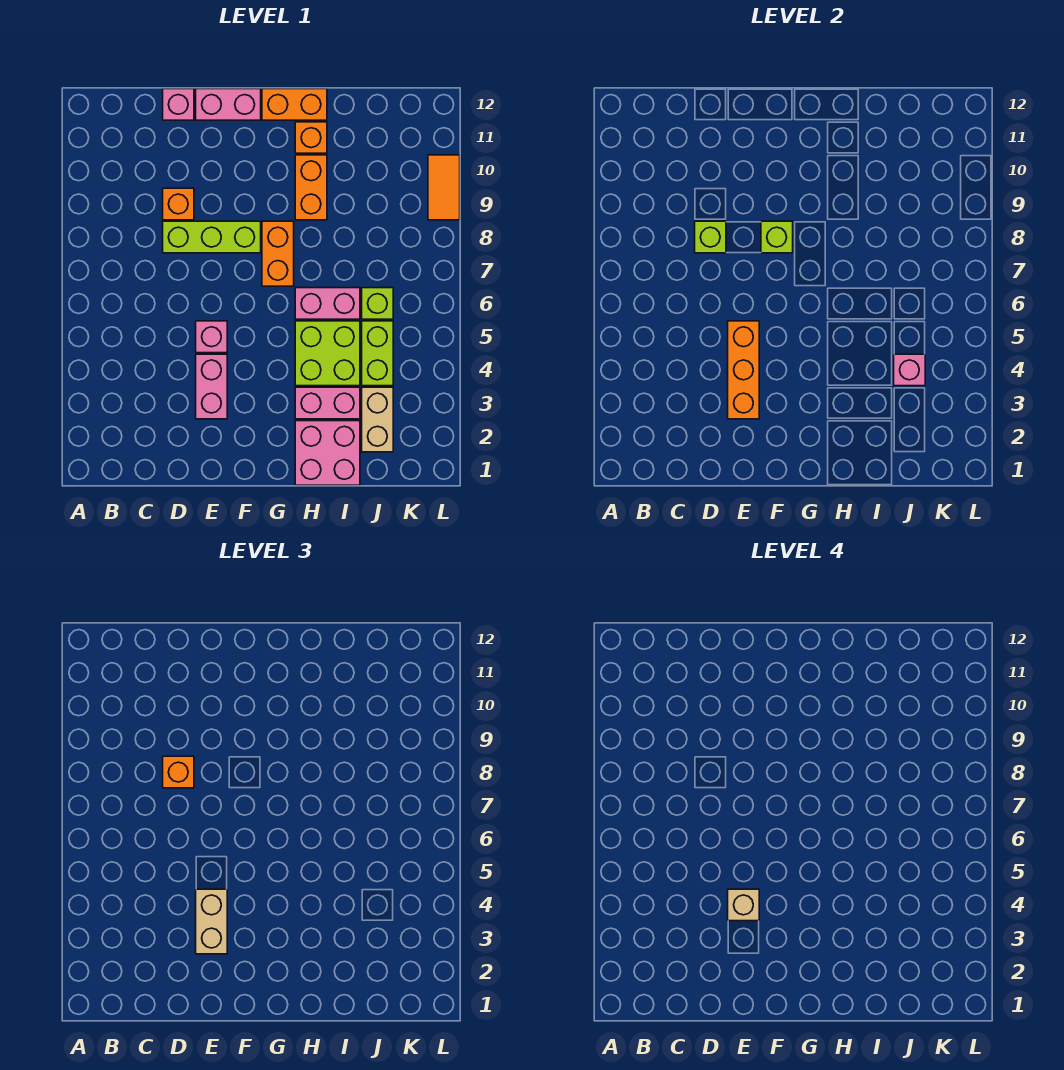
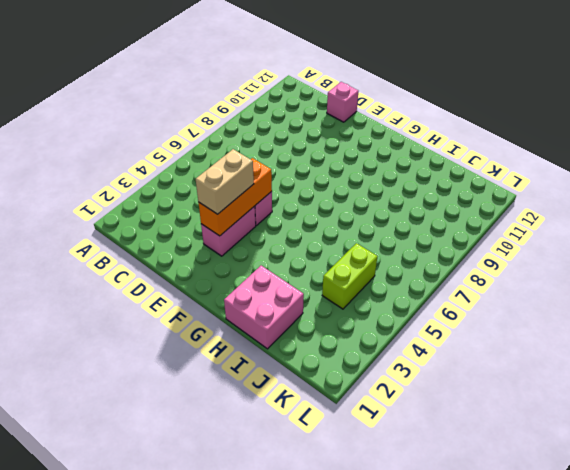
none -> lime 1x3 brick [163,221,261,253]
none -> orange 1x1 brick [163,188,194,220]
none -> pink 1x2 brick [196,89,261,120]

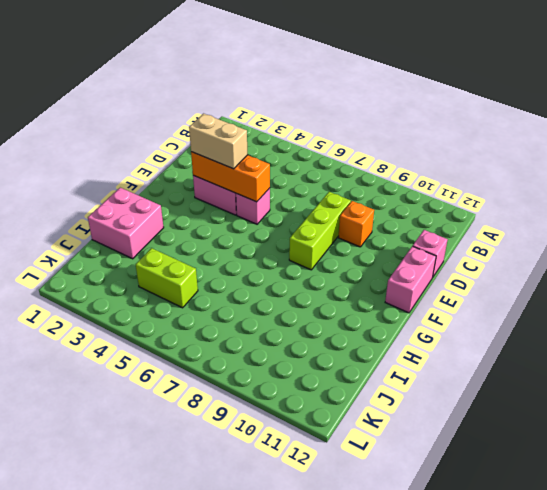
none -> orange 1x2 brick [262,221,294,286]
none -> orange 1x2 brick [262,89,327,120]
none -> pink 1x2 brick [295,387,360,419]

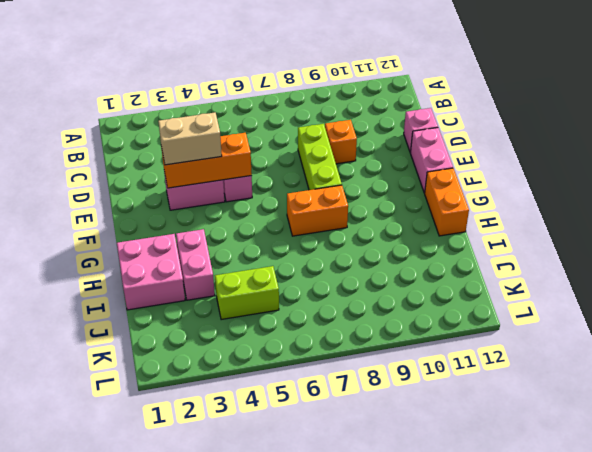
none -> lime 2x2 brick [295,321,360,386]
none -> pink 1x2 brick [295,288,360,319]
none -> orange 1x2 brick [295,155,327,220]

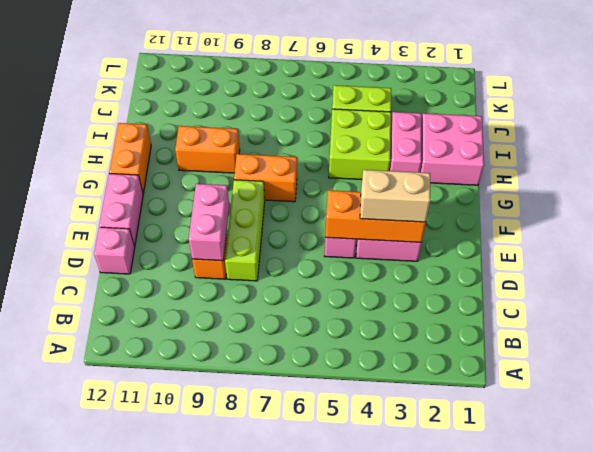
pink 1x2 brick [189,184,229,261] -> pink 1x2 brick moved to [295,288,360,319]
none -> orange 1x1 brick [295,122,327,153]
none -> tan 1x2 brick [362,387,393,452]
none -> lime 1x1 brick [362,288,393,319]

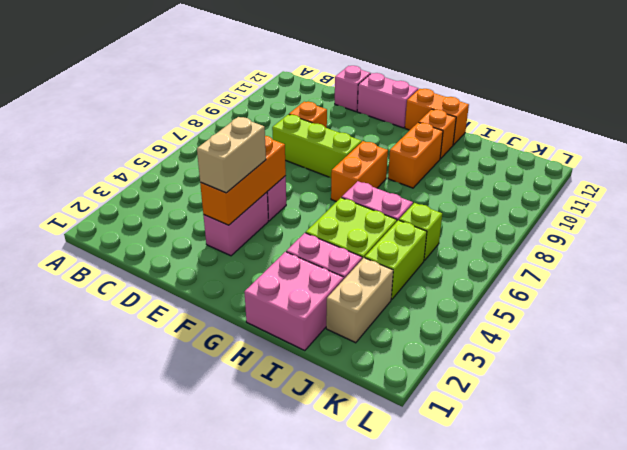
none -> orange 1x2 tile [428,155,460,220]
none -> lime 1x1 brick [695,221,726,253]
none -> lime 1x1 brick [761,221,793,253]

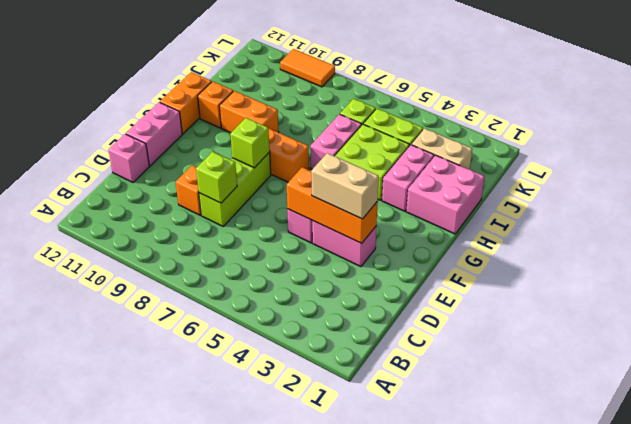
none -> pink 1x1 brick [894,354,925,386]
none -> orange 1x1 brick [163,756,194,788]
none -> tan 1x1 brick [728,889,759,921]

